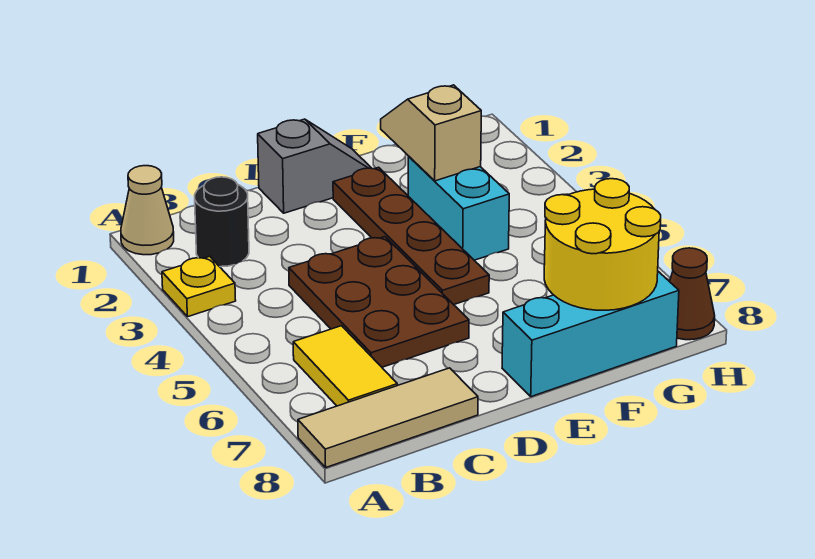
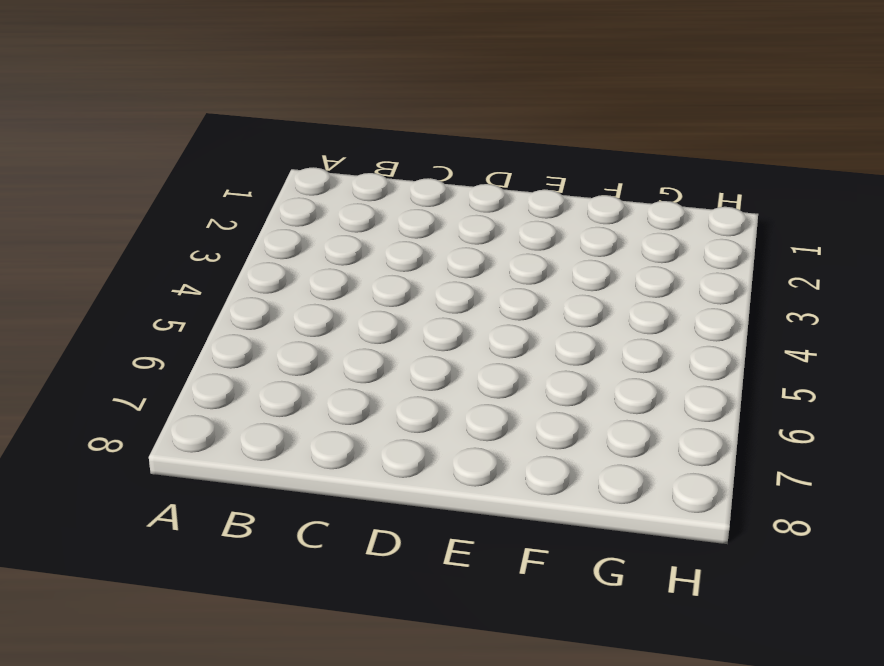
none -> tan 1x1 cone [121,166,174,255]
none -> yellow 1x1 plate [162,256,236,317]
none -> tan 1x3 tile [298,368,478,467]

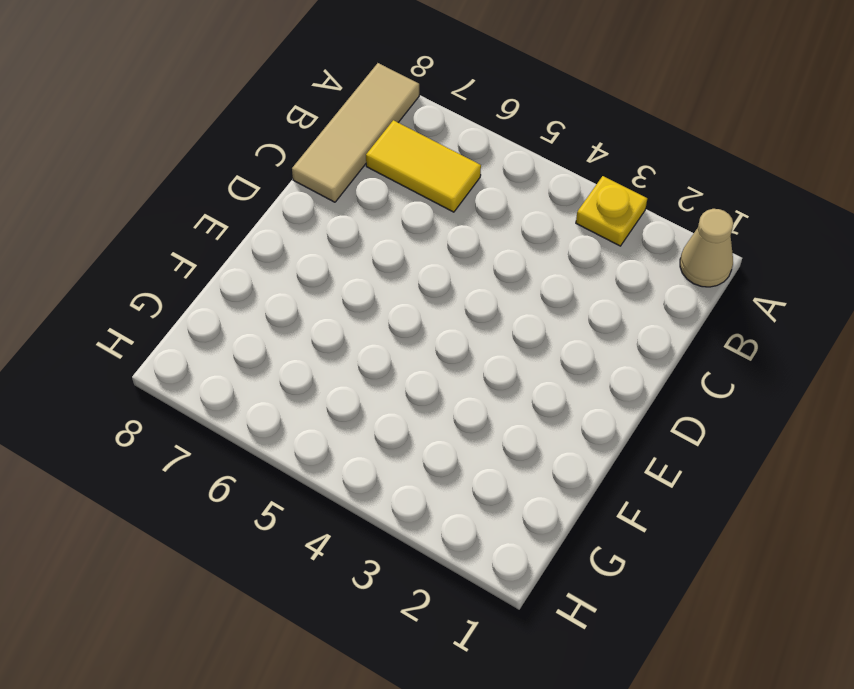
none -> black 1x1 round brick [195,177,249,267]
none -> brown 2x3 plate [289,237,469,367]
none -> grey 1x2 slope [258,119,371,213]

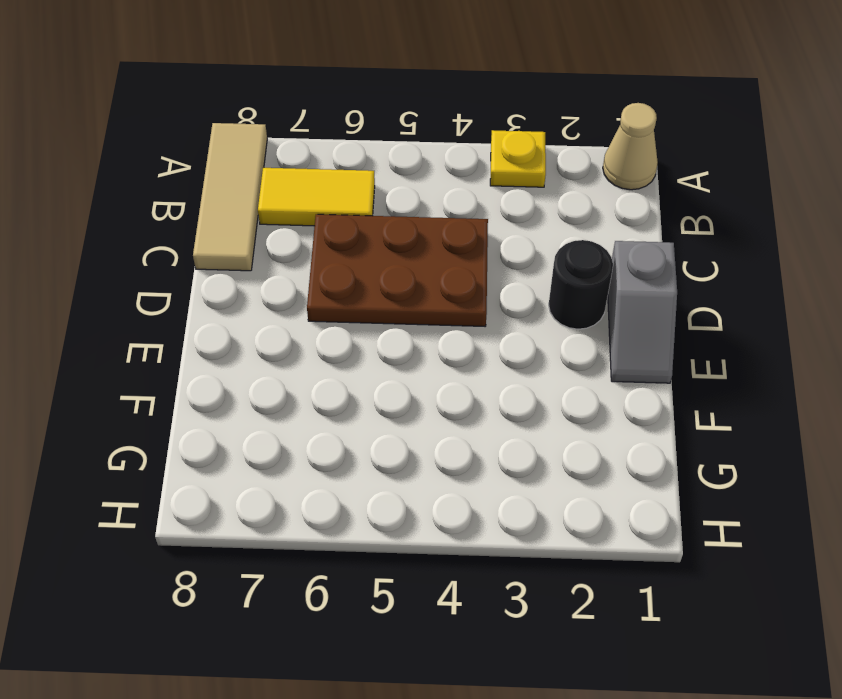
black 1x1 round brick [549,240,613,329] -> black 1x1 round brick moved to [195,177,249,267]
none -> brown 1x4 plate [333,167,489,305]
none -> cyan 1x3 brick [502,272,679,397]
none -> cyan 1x2 brick [408,156,509,260]

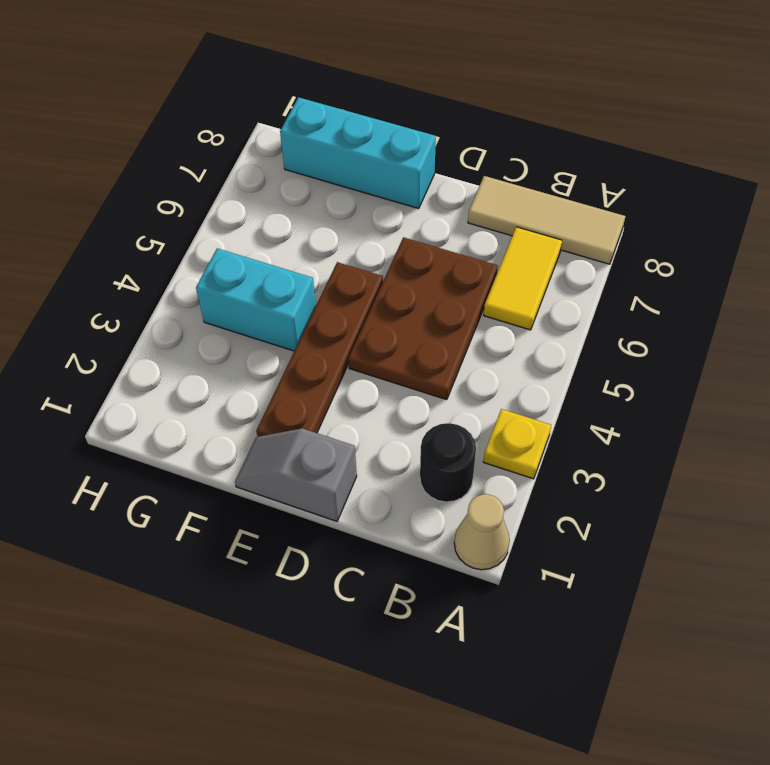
cyan 1x2 brick [196,248,316,351] -> cyan 1x2 brick turned to [408,156,509,260]
none -> brown 1x1 cone [670,248,715,340]
none -> tan 1x2 slope [381,85,481,181]
none -> yellow 2x2 round brick [544,179,661,310]

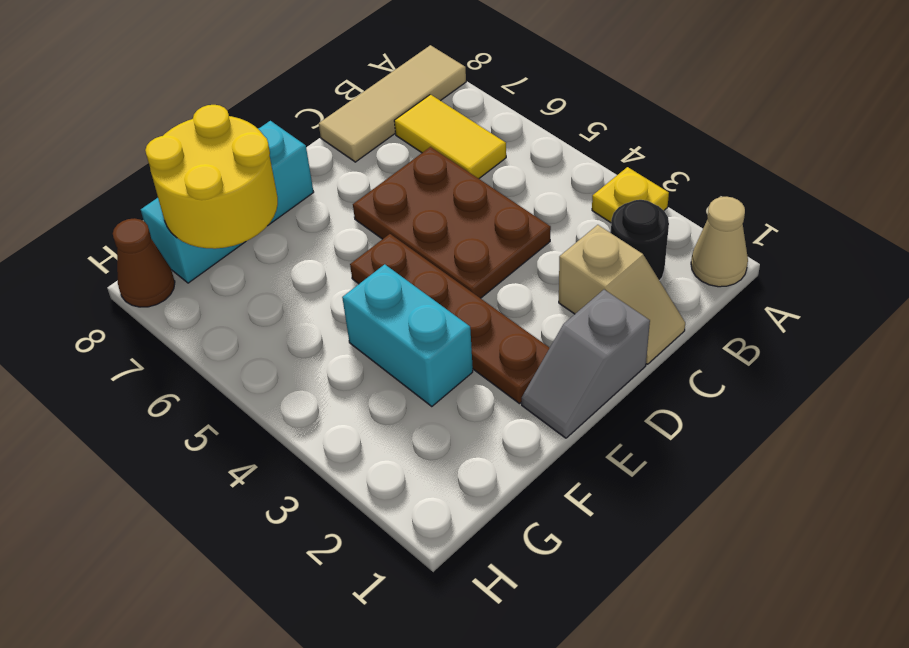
tan 1x2 slope [559,225,685,364] -> tan 1x2 slope moved to [381,85,481,181]

